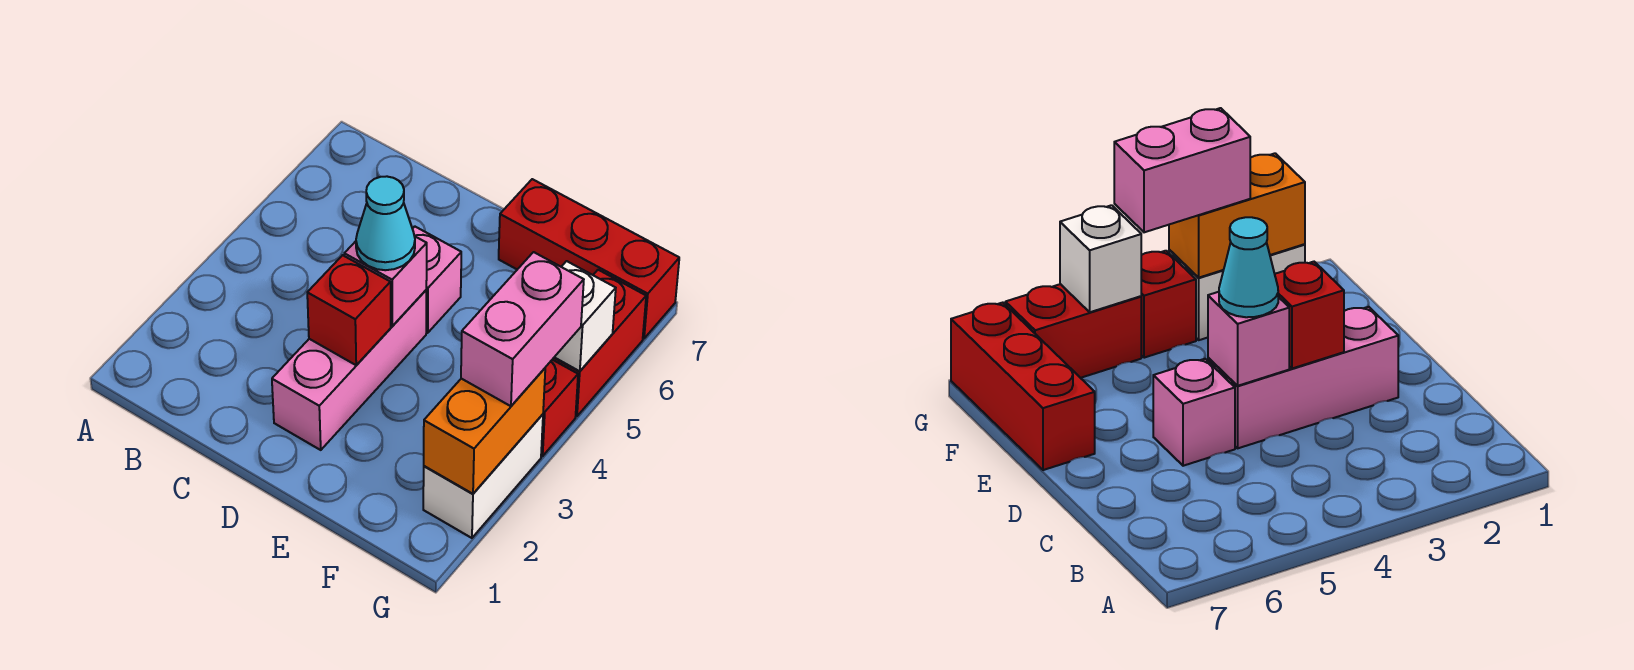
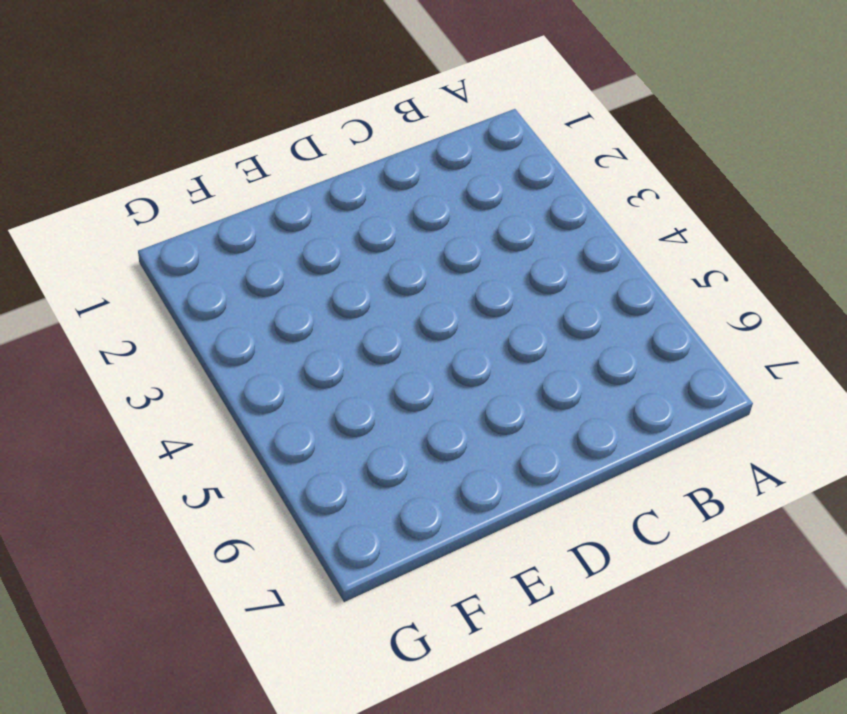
none -> pink 1x3 brick [272,290,426,450]
none -> pink 1x1 brick [413,226,461,333]
none -> red 1x3 brick [499,179,679,338]

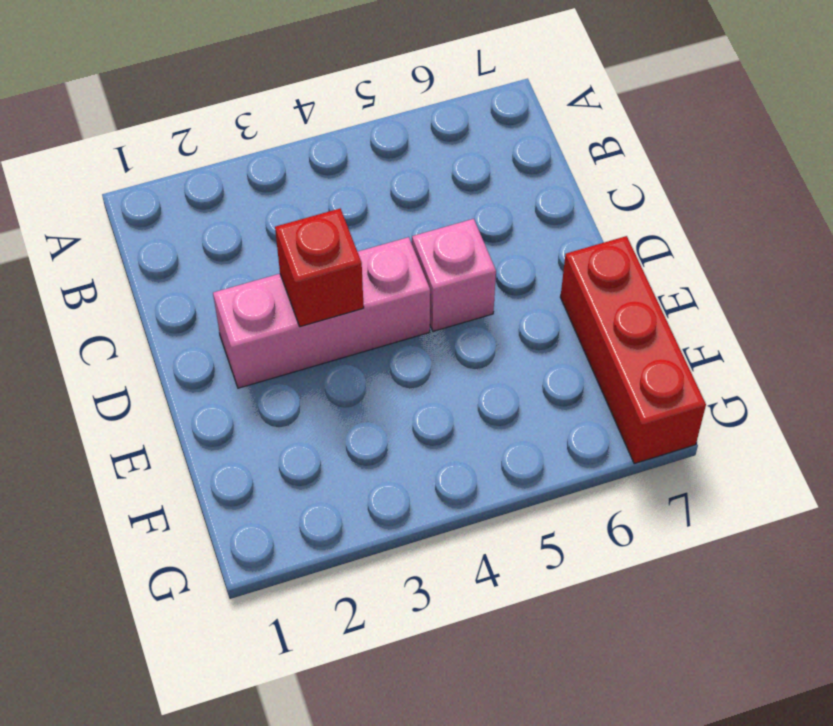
none -> white 1x2 brick [423,414,543,538]
none -> red 1x1 brick [541,360,578,456]
none -> red 1x2 brick [552,270,646,416]

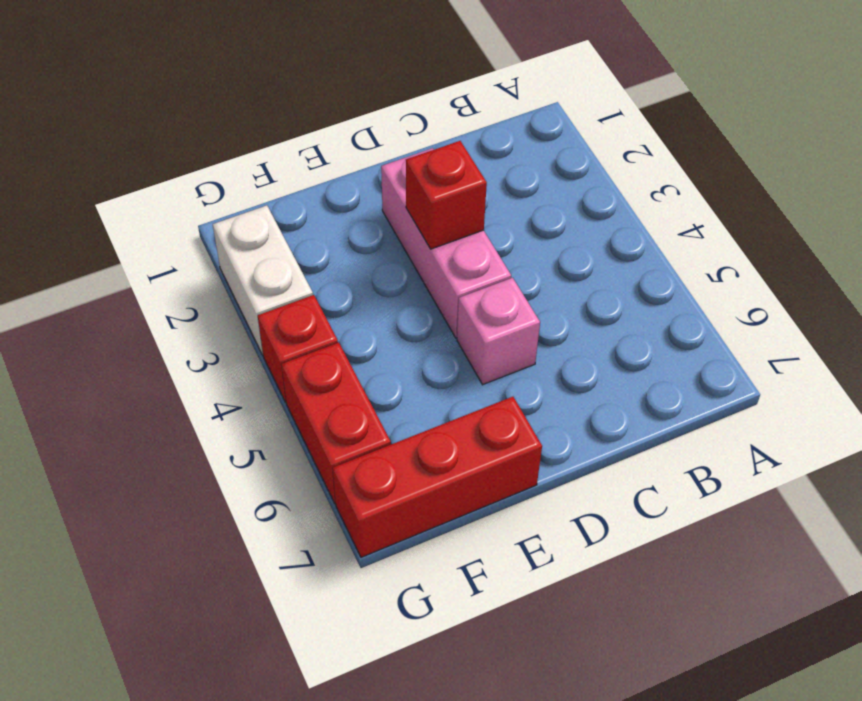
none -> pink 1x1 brick [344,236,427,326]
none -> orange 1x2 brick [424,368,545,494]
none -> white 1x1 brick [555,261,616,371]

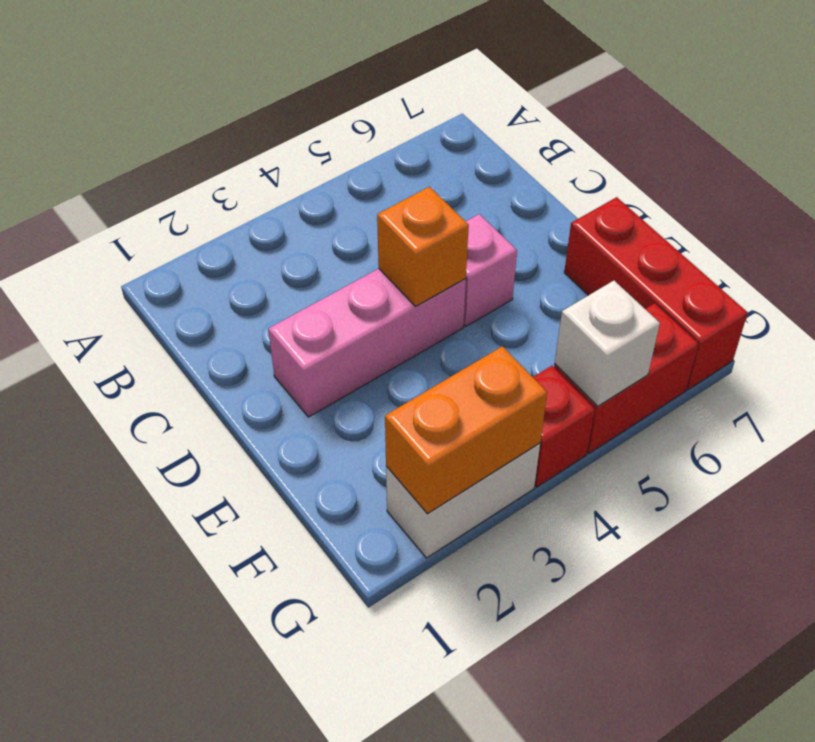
orange 1x1 brick [377,187,469,306] -> pink 1x1 brick [344,236,427,326]
none -> red 1x1 brick [307,255,391,365]
none -> cyan 1x1 cone [356,176,415,270]
none -> pink 1x2 brick [461,252,584,406]

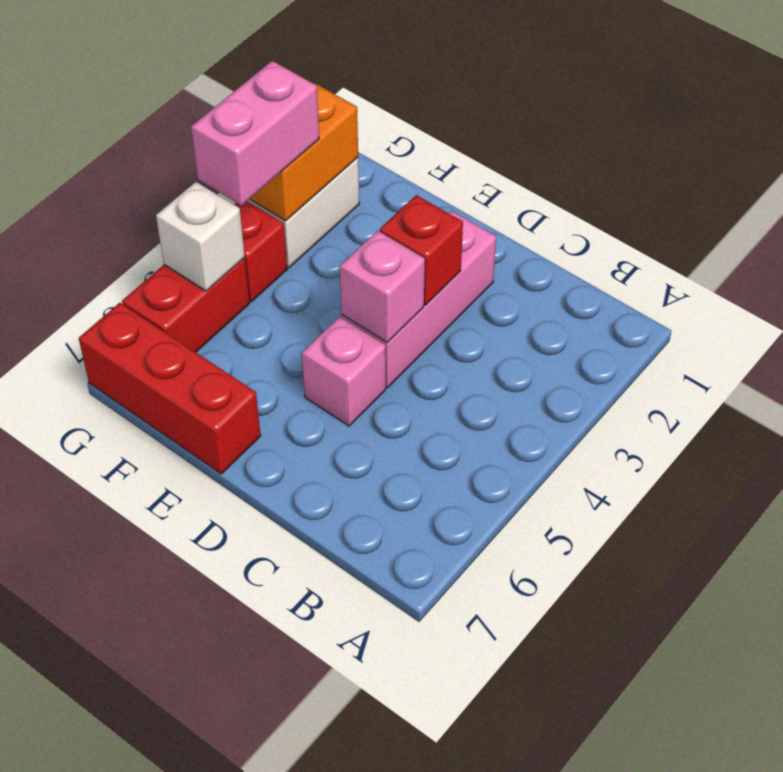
none -> cyan 1x1 cone [356,176,415,270]

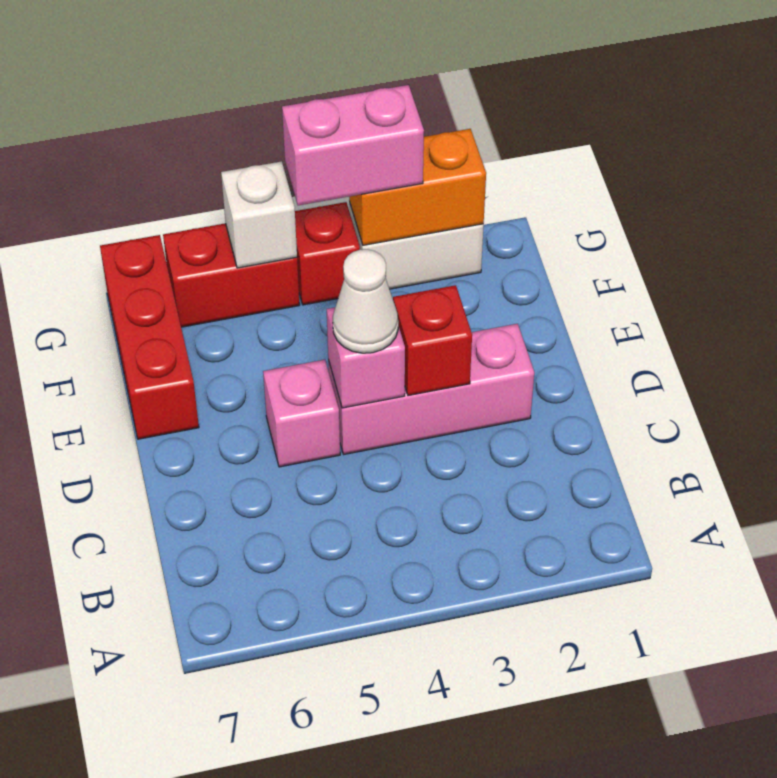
white 1x1 cone [333,249,398,353] -> cyan 1x1 cone [356,176,415,270]

